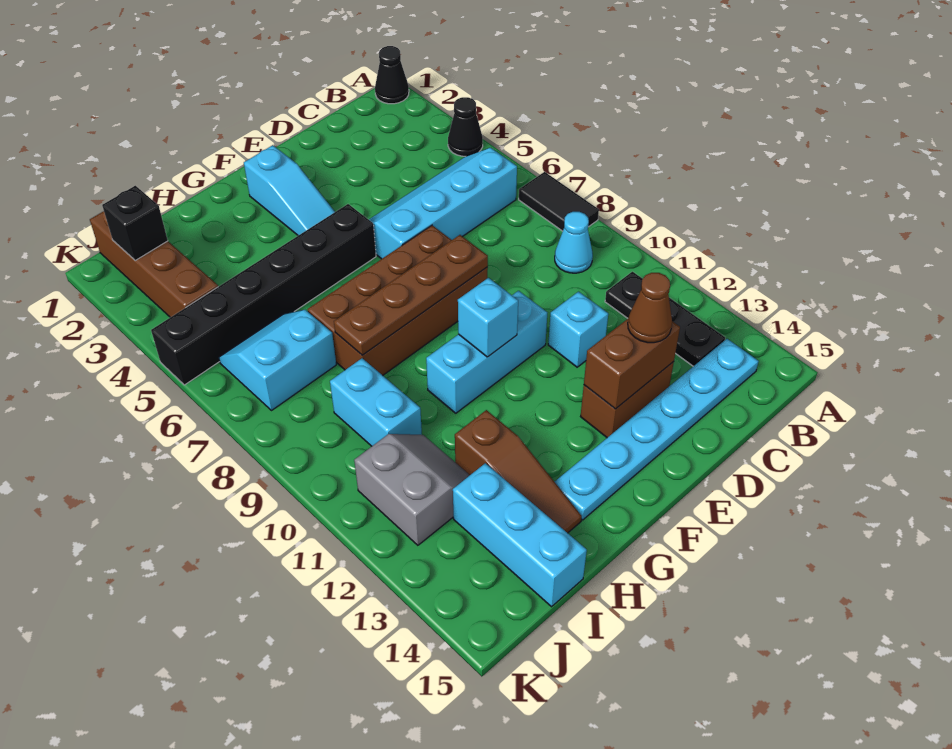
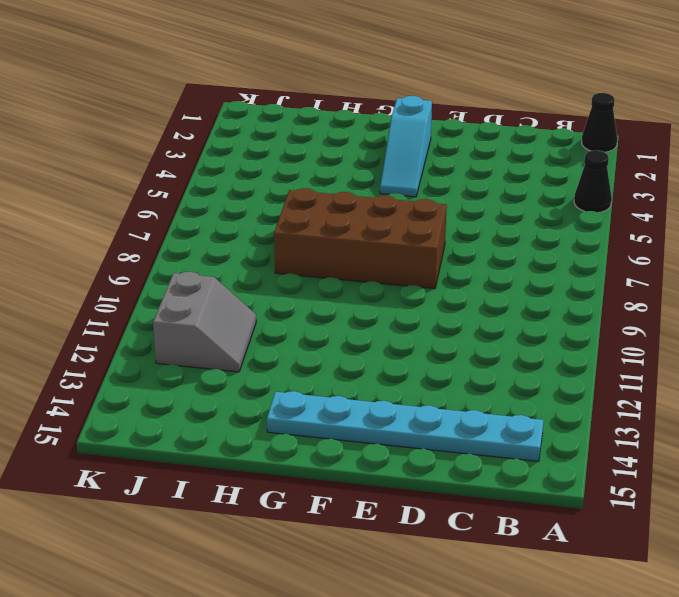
none -> black 1x2 tile [519,172,599,231]
none -> cyan 2x4 slope [369,148,517,259]
none -> cyan 1x1 cone [555,212,593,273]

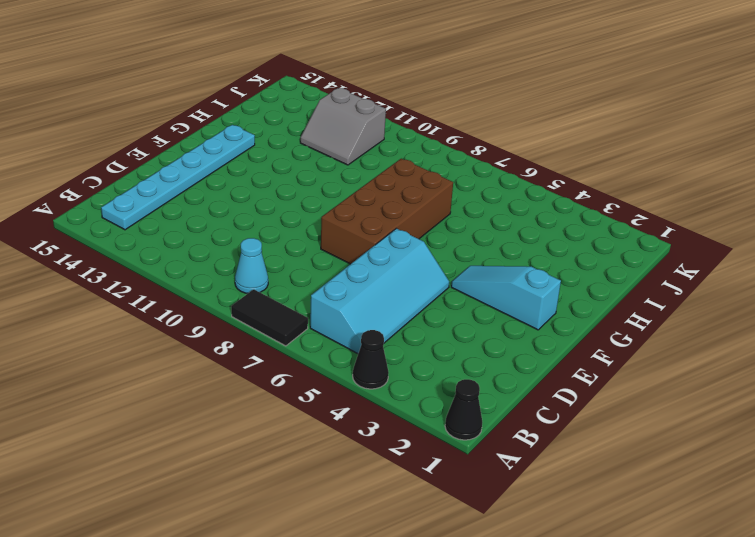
none -> black 1x3 plate [605,272,725,366]
none -> cyan 1x1 brick [548,292,608,367]
none -> brown 1x2 brick [581,362,674,438]

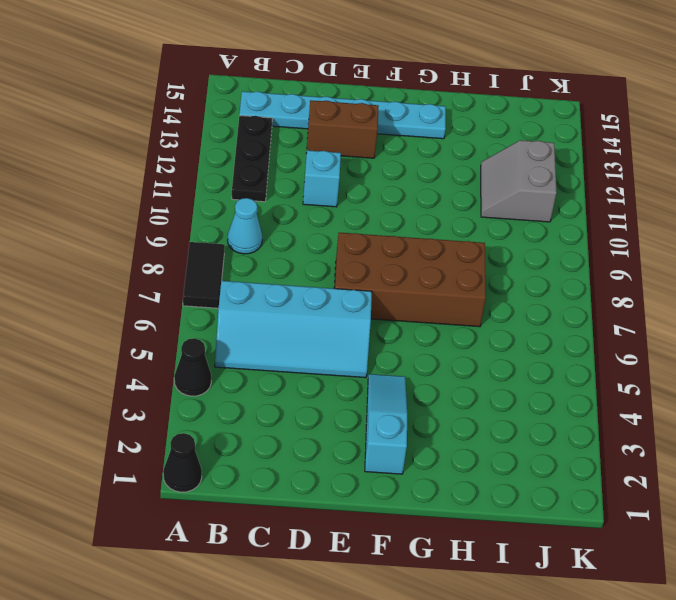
none -> cyan 1x3 brick [426,291,547,413]
none -> black 1x6 brick [151,204,376,385]
none -> brown 1x3 slope [455,410,582,533]

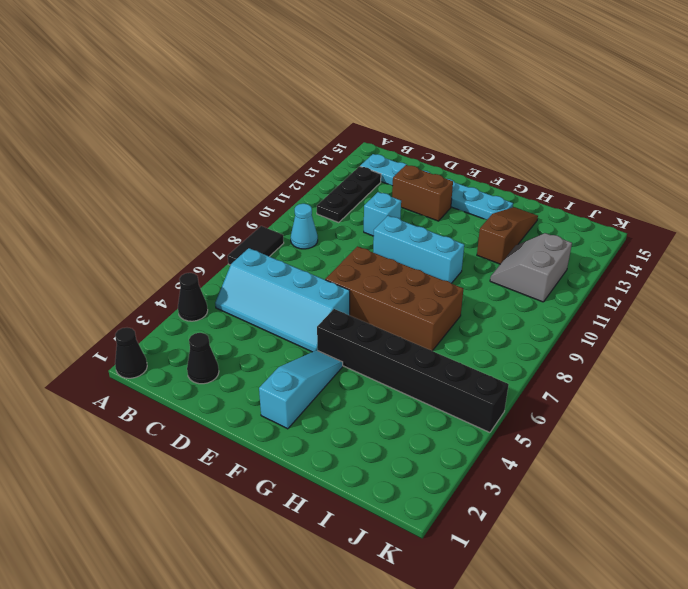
black 1x1 cone [187,333,219,384] -> none
none -> cyan 2x2 slope [219,310,336,411]
none -> cyan 1x2 brick [330,358,422,446]
none -> cyan 1x3 brick [453,463,587,607]

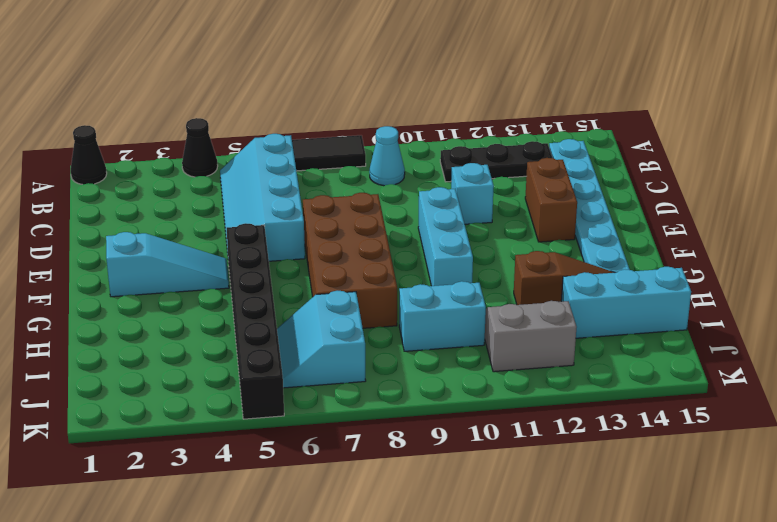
none -> brown 1x4 brick [90,211,218,317]
none -> brown 1x2 brick [584,319,680,409]
none -> brown 1x4 plate [334,235,488,355]

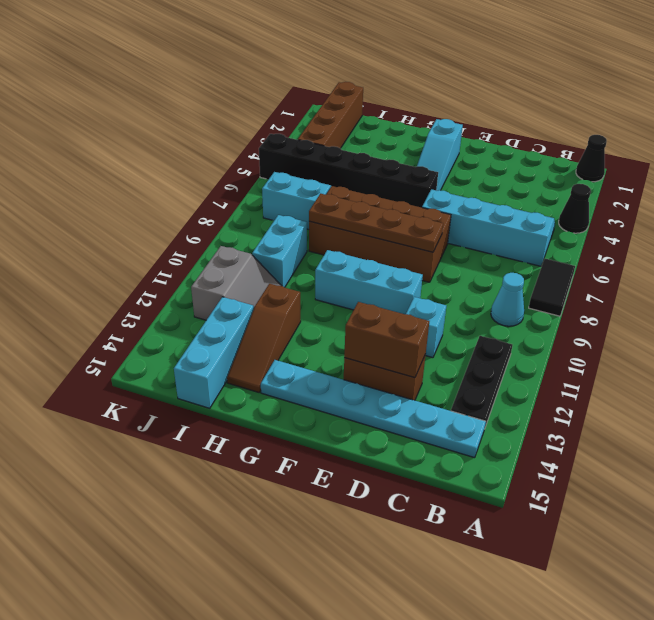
none -> cyan 1x1 brick [458,278,518,357]
none -> black 1x1 brick [102,186,168,261]
none -> brown 1x1 cone [628,273,672,343]

